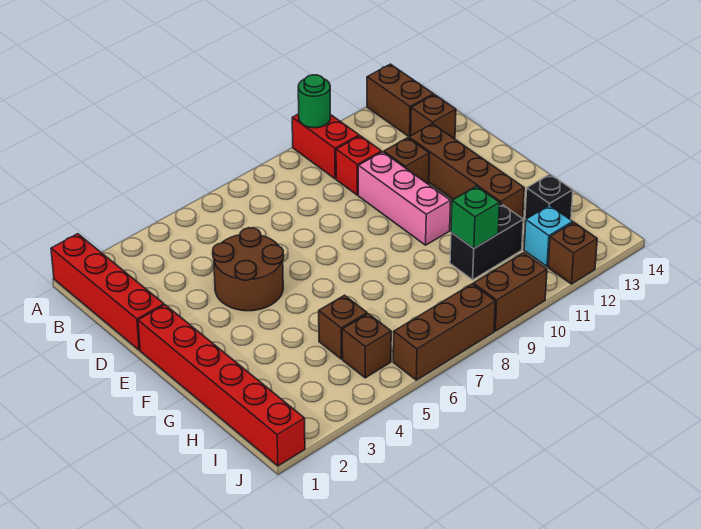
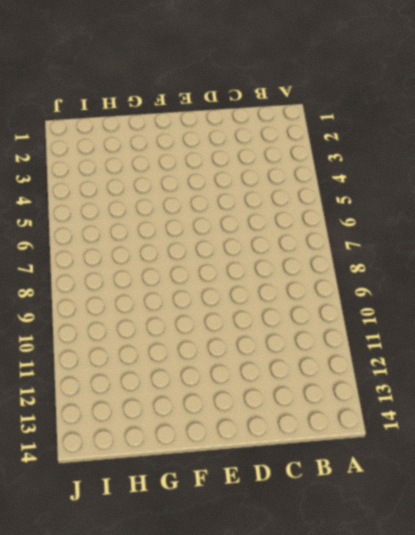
none -> red 1x4 brick [51,234,164,350]
none -> red 1x2 brick [292,114,359,179]
none -> brown 1x2 brick [367,64,433,137]

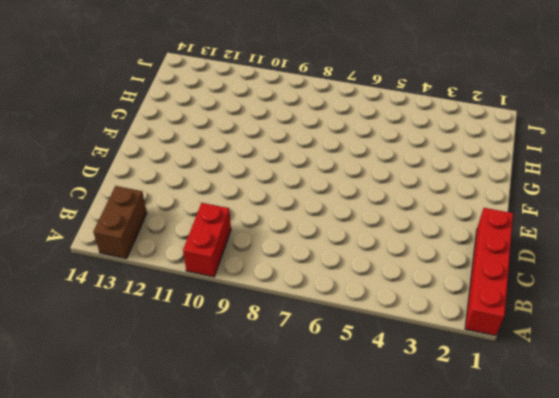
none -> red 1x1 brick [336,136,382,195]
none -> brown 1x1 brick [411,95,456,139]
none -> brown 2x2 round brick [213,228,284,311]

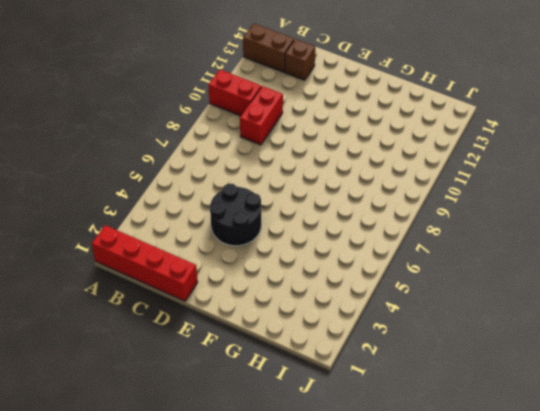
red 1x2 brick [240,86,283,145] -> red 1x1 brick [336,136,382,195]
black 2x2 round brick [210,184,261,246] -> brown 2x2 round brick [213,228,284,311]
none -> pink 1x3 brick [358,152,451,245]
none -> brown 1x1 brick [384,138,429,184]
none -> brown 1x4 brick [409,124,524,219]

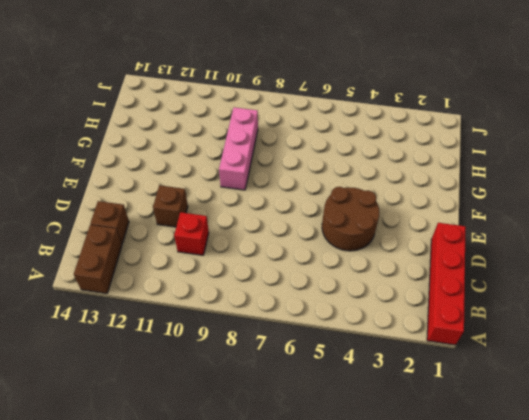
pink 1x3 brick [219,107,258,190] -> pink 1x3 brick moved to [358,152,451,245]
none -> red 1x2 brick [292,114,359,179]
none -> brown 1x4 brick [409,124,524,219]
none -> red 1x6 brick [138,305,305,466]

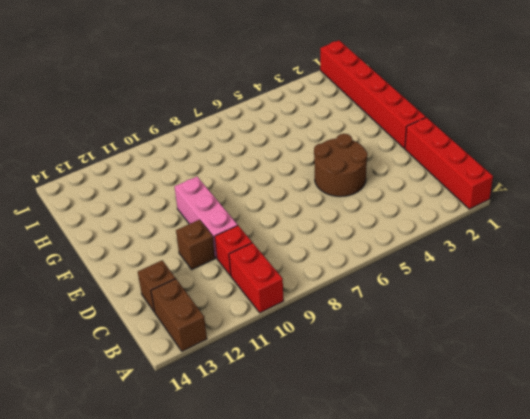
none -> brown 1x4 brick [409,124,524,219]
none -> brown 1x1 brick [319,295,367,359]
none -> black 1x2 brick [450,203,523,280]

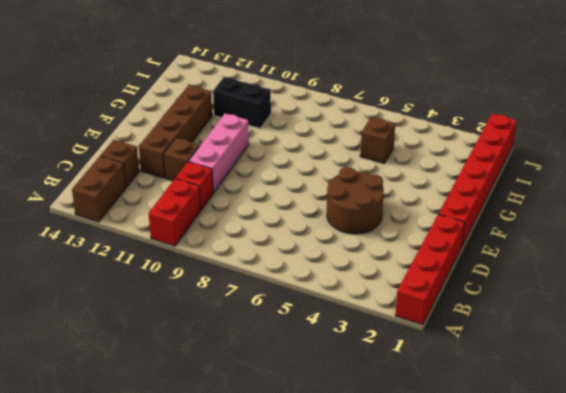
none -> black 1x1 brick [525,174,573,220]
none -> brown 1x1 brick [342,314,391,378]
none -> cyan 1x1 brick [524,205,573,267]

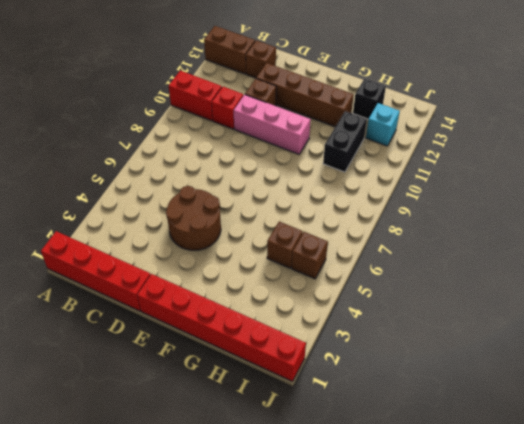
none -> brown 1x3 brick [393,284,496,380]
none -> brown 1x2 brick [473,253,547,331]
none -> brown 1x1 brick [548,222,597,284]

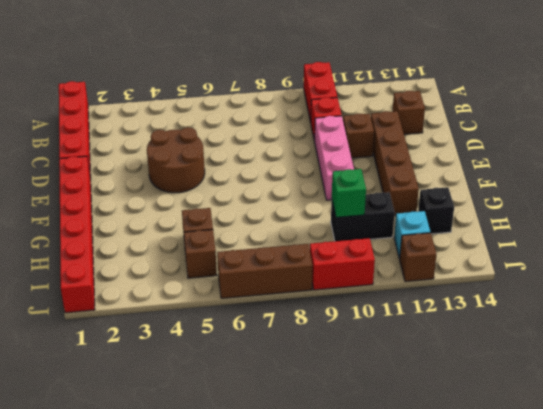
red 1x2 brick [310,238,375,290] -> brown 1x2 brick [473,253,547,331]
none -> brown 1x2 brick [367,64,433,137]
none -> green 1x1 round brick [298,75,330,128]

